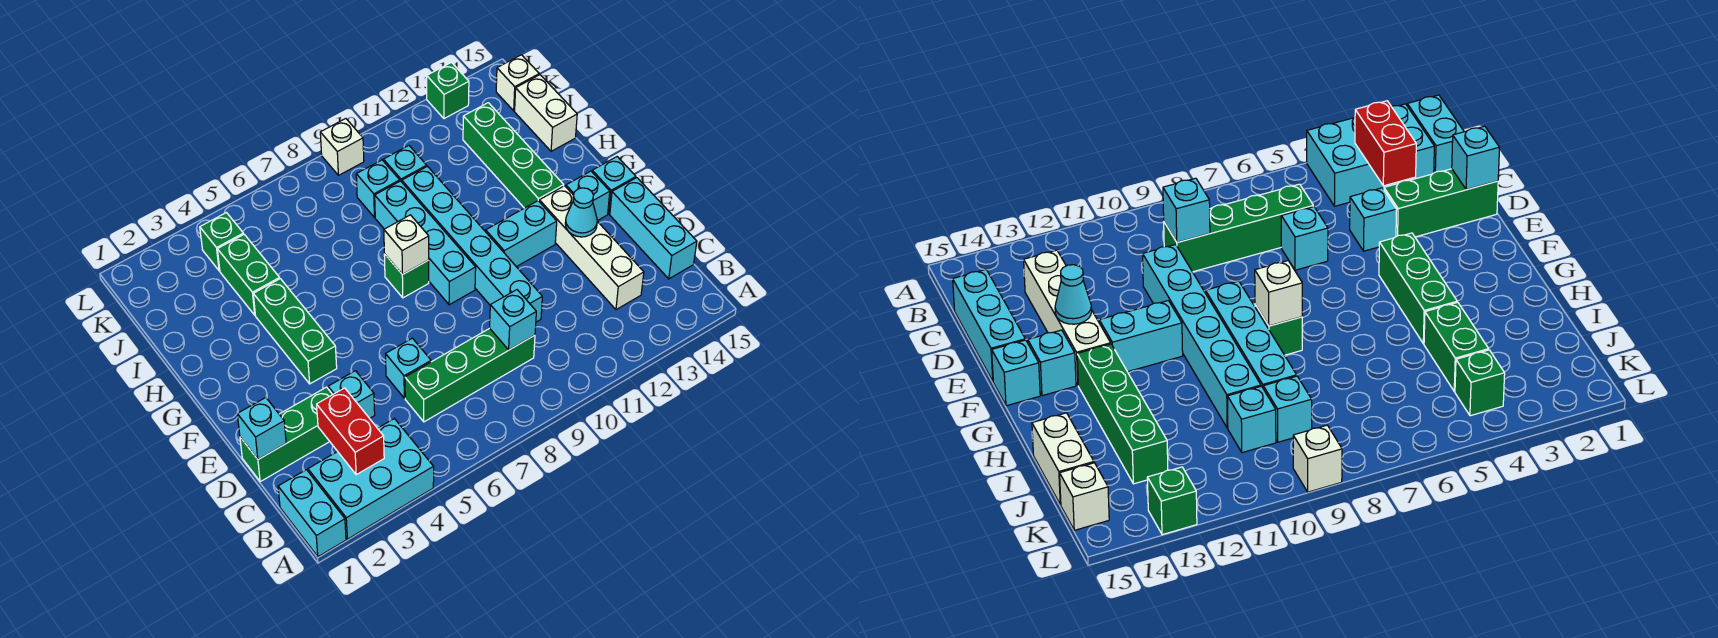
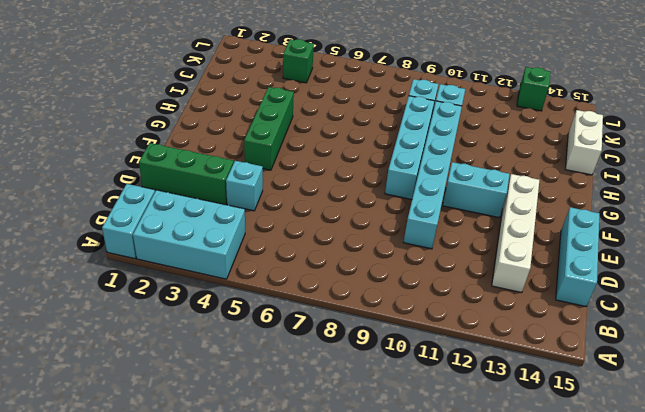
none -> green 1x4 brick [405,328,535,422]
none -> cyan 1x1 brick [386,338,431,398]
none -> cyan 1x1 brick [566,171,610,221]

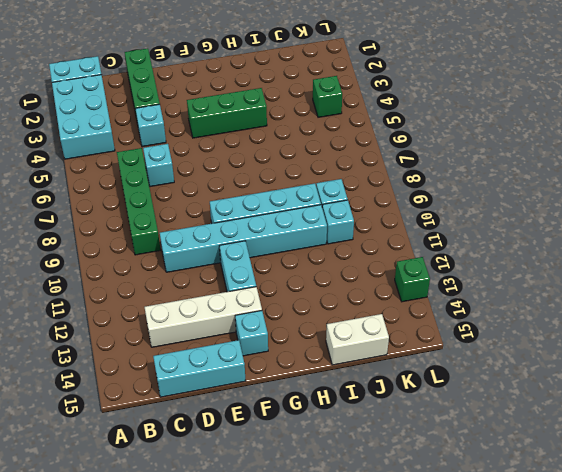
none -> cyan 1x1 brick [592,157,636,214]
none -> green 1x1 brick [384,254,429,298]
none -> green 1x4 brick [463,103,564,208]

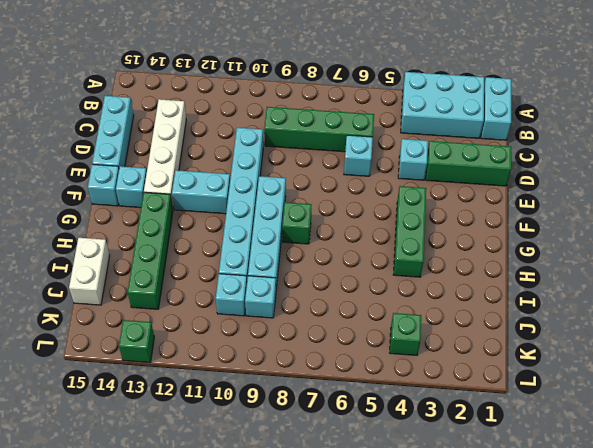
none -> green 1x2 brick [217,235,280,315]
none -> white 1x1 brick [496,55,539,111]
none -> white 1x1 brick [320,119,364,175]

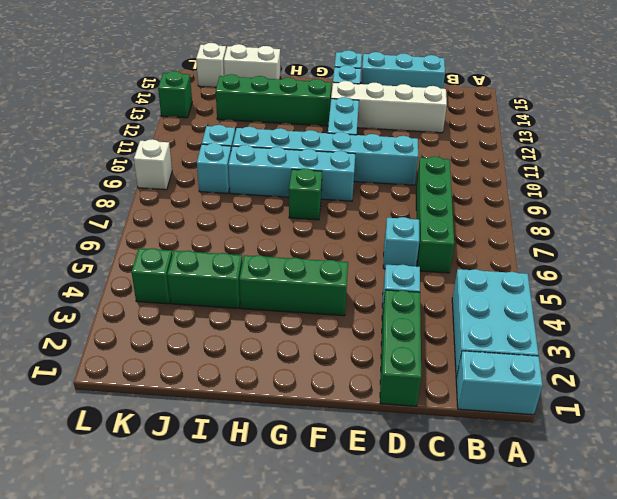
none -> red 1x2 brick [317,388,384,475]
none -> cyan 1x1 brick [490,290,536,350]
none -> cyan 1x1 brick [237,398,286,459]

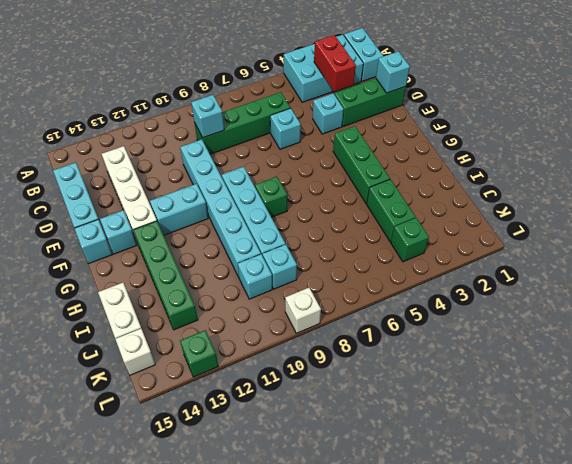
none -> cyan 1x1 cone [565,188,597,237]
none -> white 1x1 brick [384,215,429,275]

